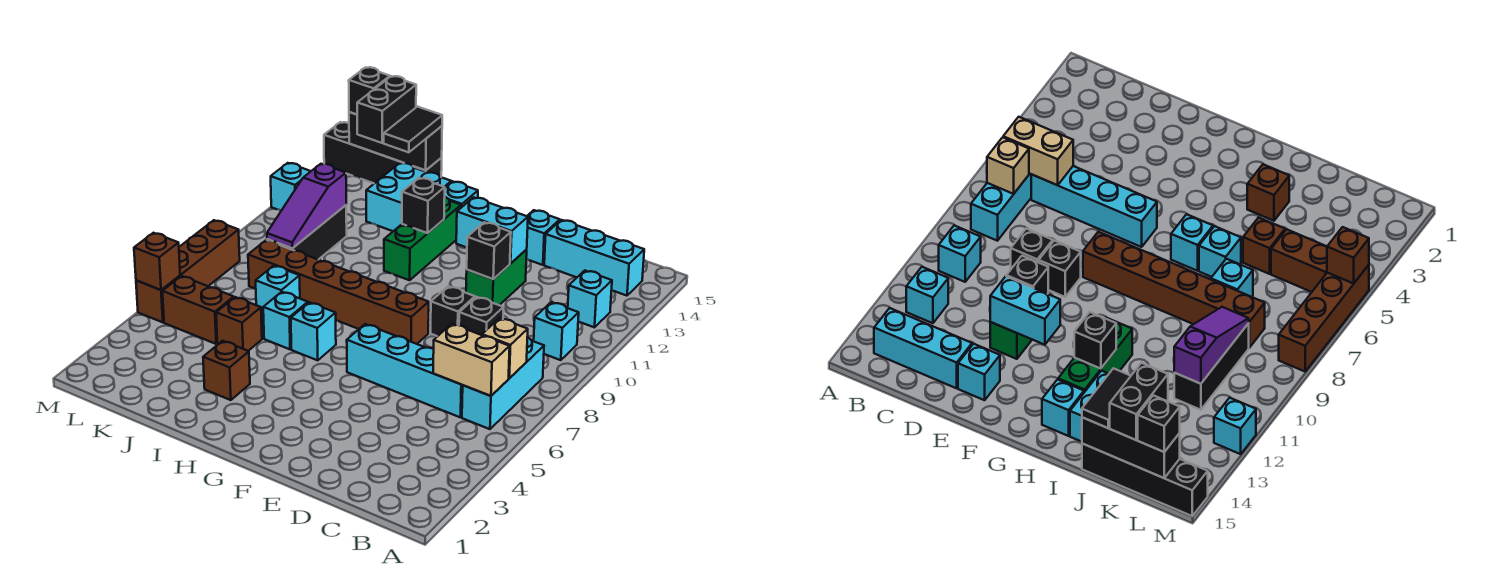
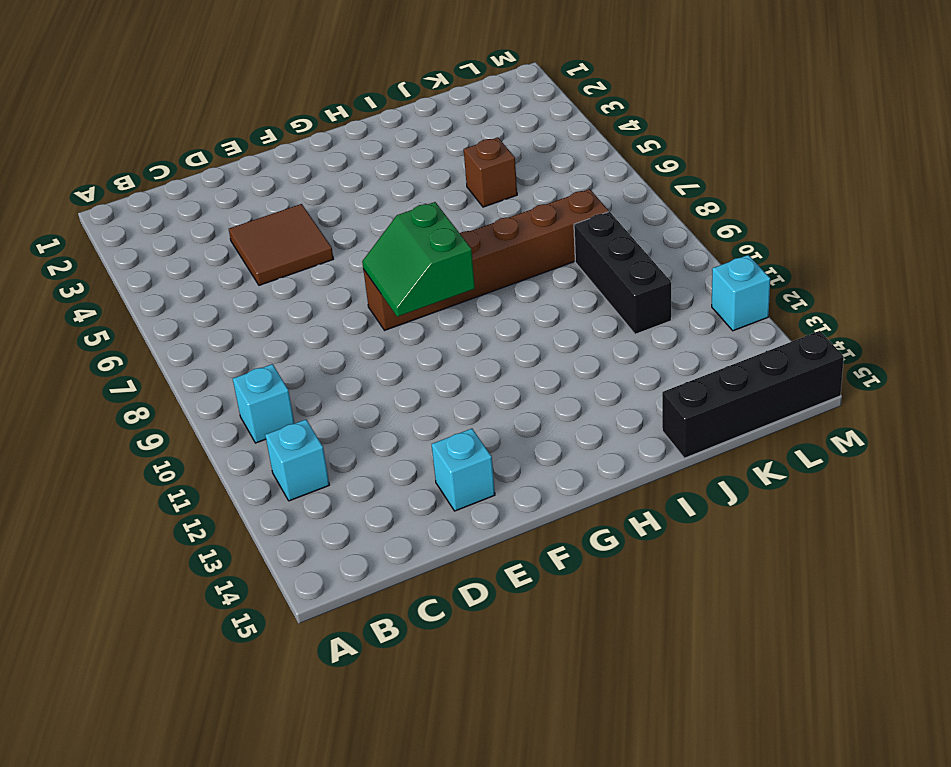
brown 2x2 tile [229,204,333,285] -> none
green 2x2 slope [362,202,475,317] -> none
none -> cyan 1x3 brick [462,337,544,429]
none -> cyan 1x3 brick [544,220,644,296]
none -> cyan 1x4 brick [347,324,463,417]
none -> black 1x1 brick [459,297,504,335]

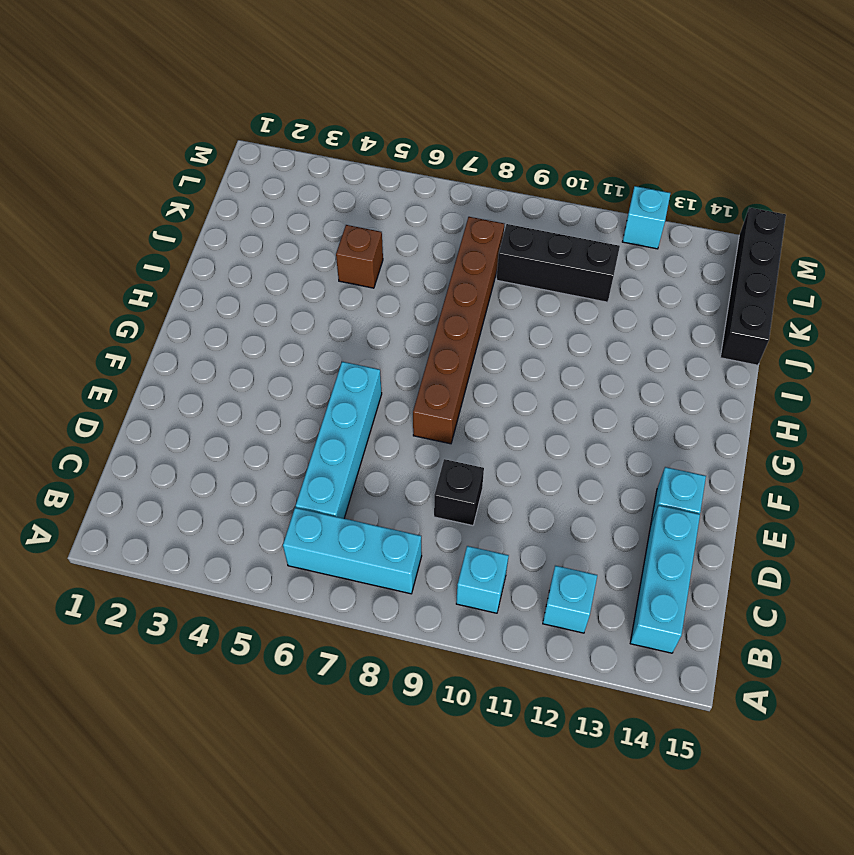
none -> black 1x1 brick [431,286,475,336]
none -> green 1x2 brick [466,250,527,305]
none -> cyan 1x1 brick [291,302,336,360]
none -> green 1x3 brick [384,197,461,280]

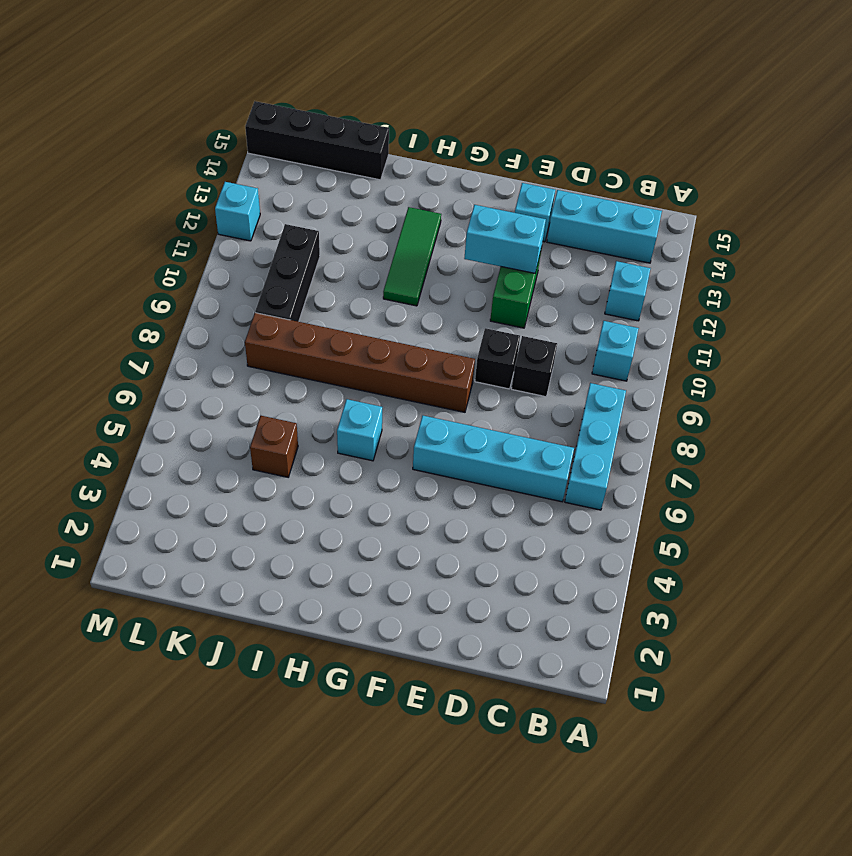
green 1x3 tile [383,207,441,306] -> green 1x3 brick [384,197,461,280]
none -> cyan 1x1 brick [445,181,478,208]
none -> brown 1x1 brick [203,341,250,400]
none -> cyan 1x1 brick [263,292,308,349]
none -> cyan 2x2 brick [366,163,451,231]

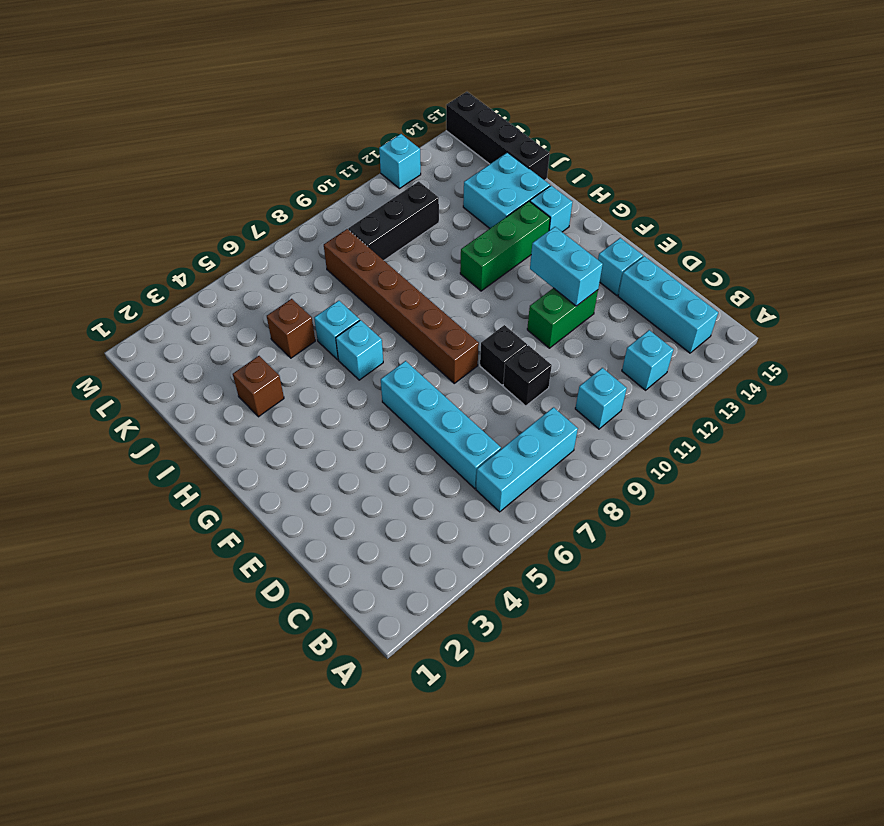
none -> cyan 1x1 brick [256,266,300,315]
none -> brown 1x2 brick [162,276,234,344]
none -> brown 1x4 brick [136,220,240,322]
none -> tan 1x2 brick [433,324,510,396]

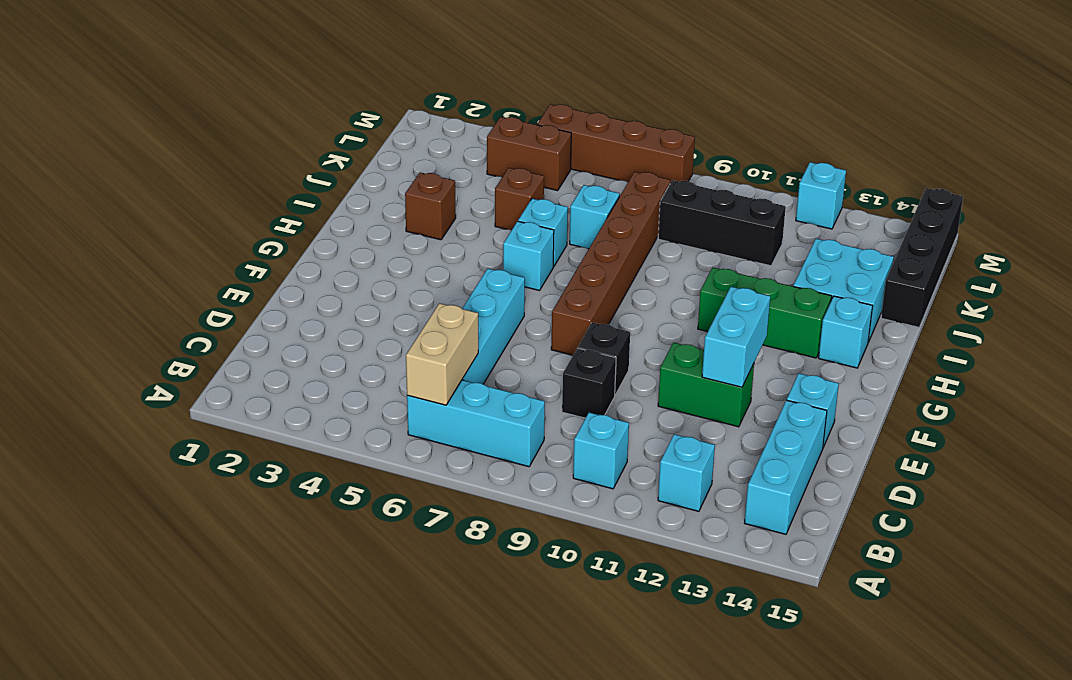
brown 1x2 brick [487,117,571,191] -> brown 1x2 brick turned to [162,276,234,344]
none -> tan 1x1 brick [482,318,528,378]
none -> black 1x1 brick [467,222,511,279]
none -> black 1x1 brick [402,178,445,233]
none -> black 1x3 brick [349,112,442,170]

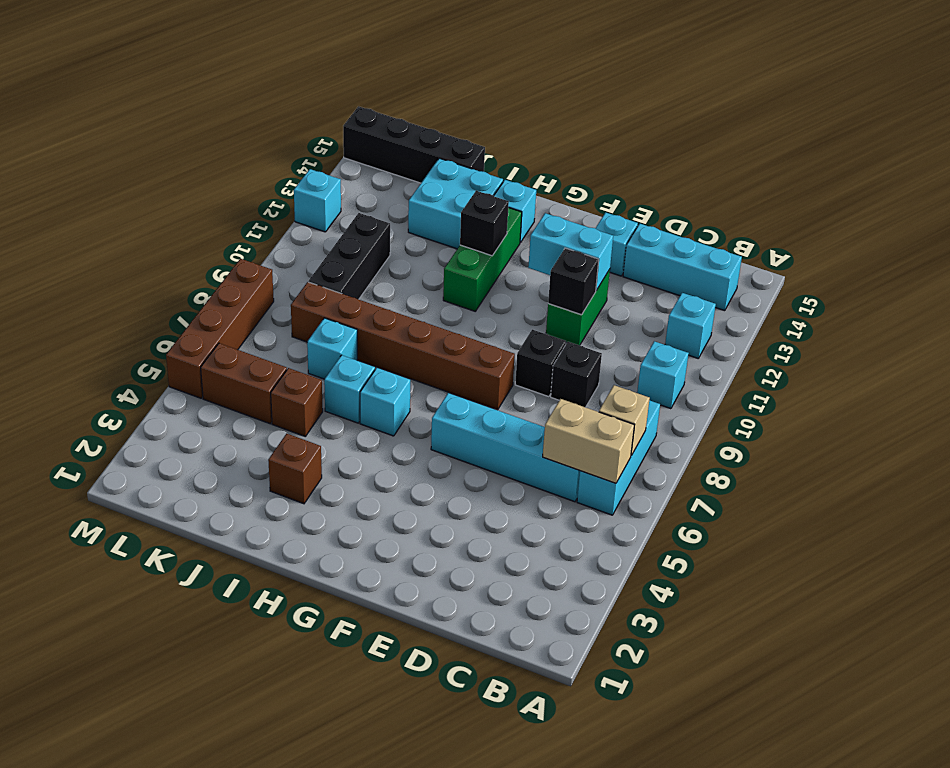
none -> black 1x3 brick [349,112,442,170]
none -> purple 1x3 slope [267,164,346,248]
none -> brown 1x1 brick [134,233,180,290]
none -> black 1x2 tile [384,107,442,152]

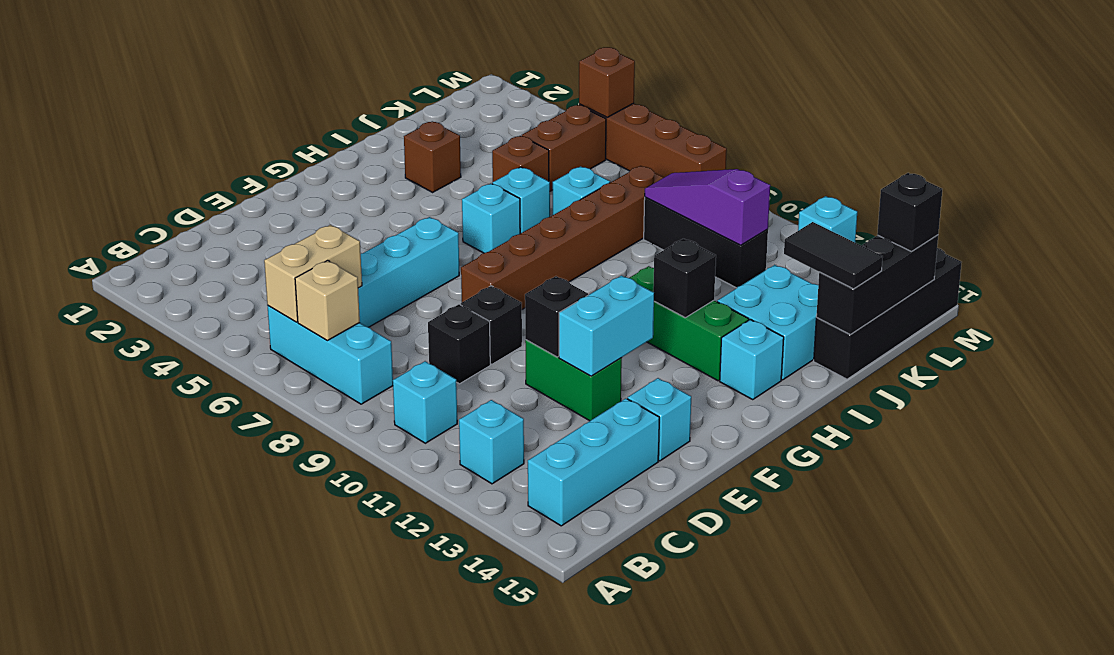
none -> black 1x2 brick [357,76,416,143]

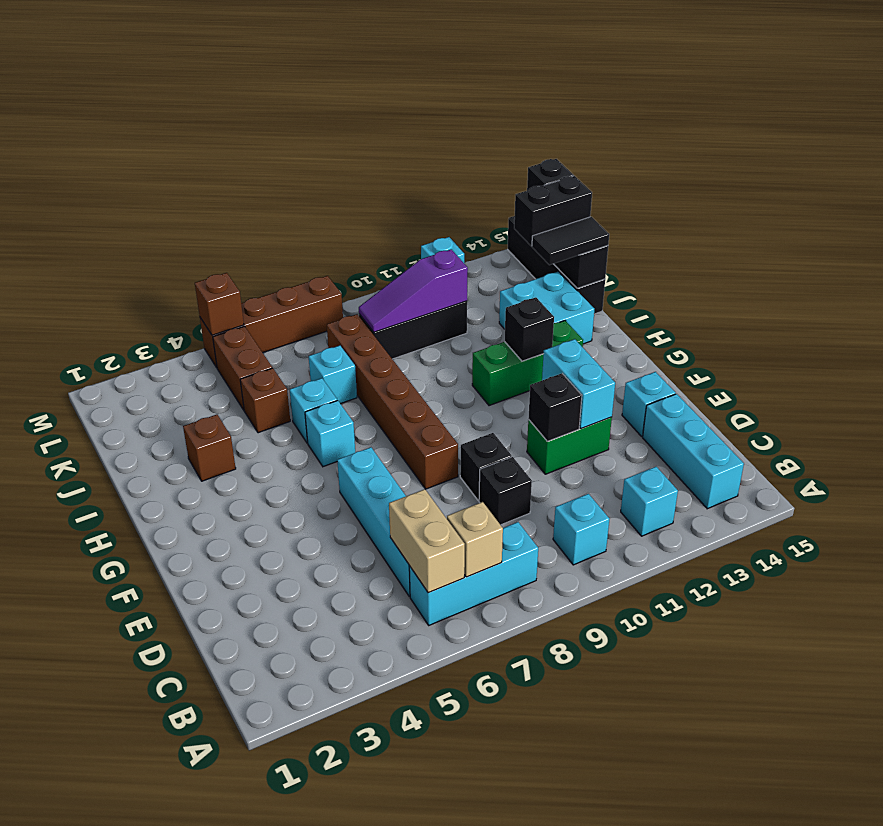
none -> cyan 1x1 brick [445,181,478,208]

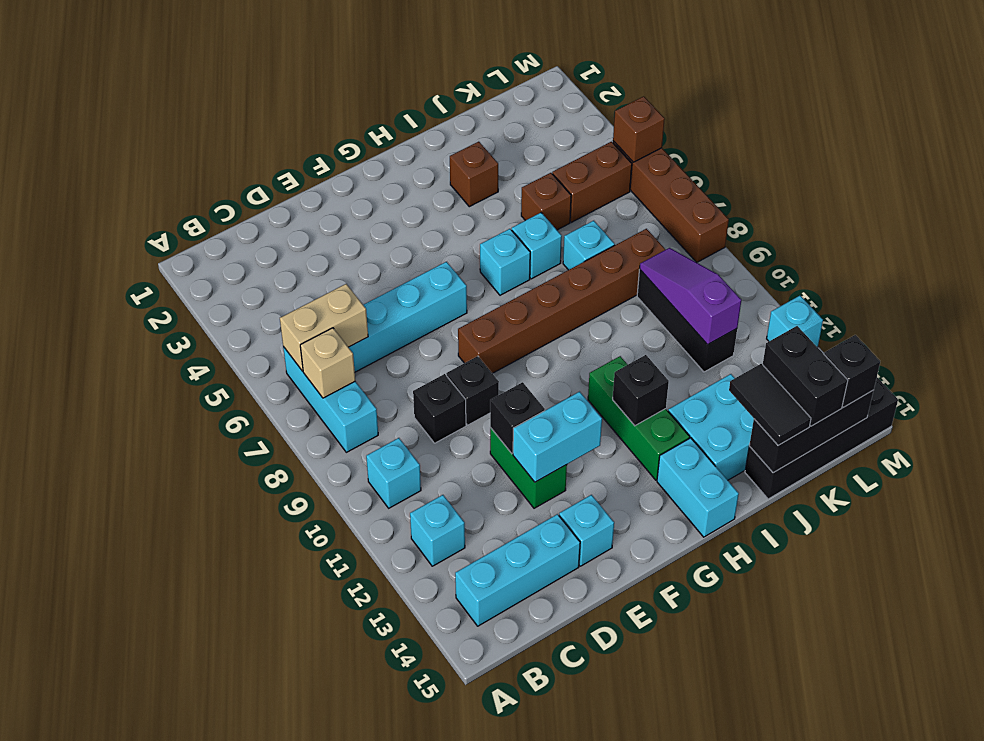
cyan 1x2 brick [657,438,739,537] -> cyan 1x1 brick [445,181,478,208]

